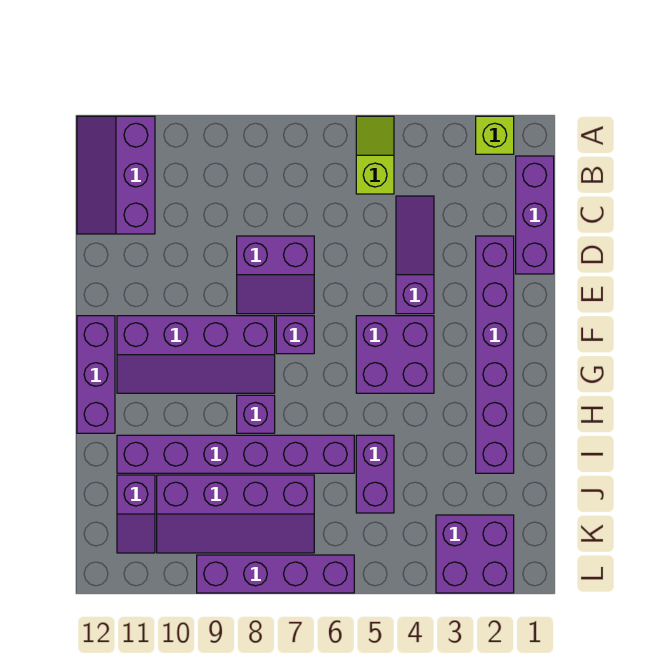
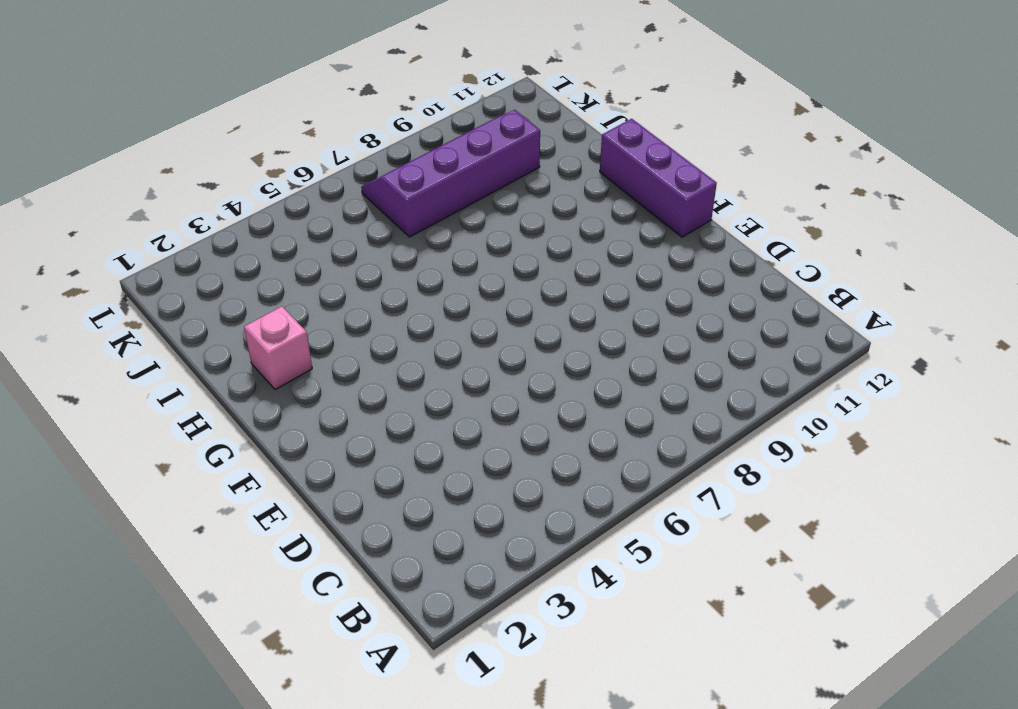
pink 1x1 brick [244,306,312,390] -> purple 1x6 brick [476,236,514,473]
none -> lime 1x1 brick [476,116,514,154]
none -> lime 1x2 slope [356,116,394,194]
none -> purple 2x3 slope [77,116,155,234]

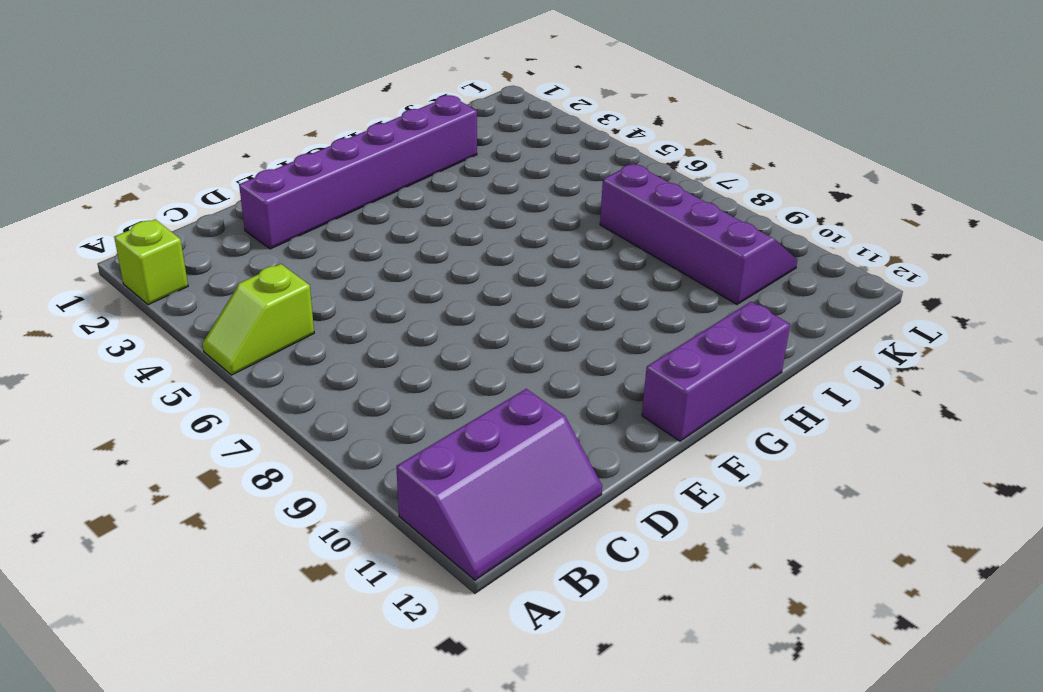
none -> purple 1x3 brick [516,156,554,274]
none -> purple 1x3 slope [396,196,434,314]
none -> purple 2x2 slope [237,236,314,314]

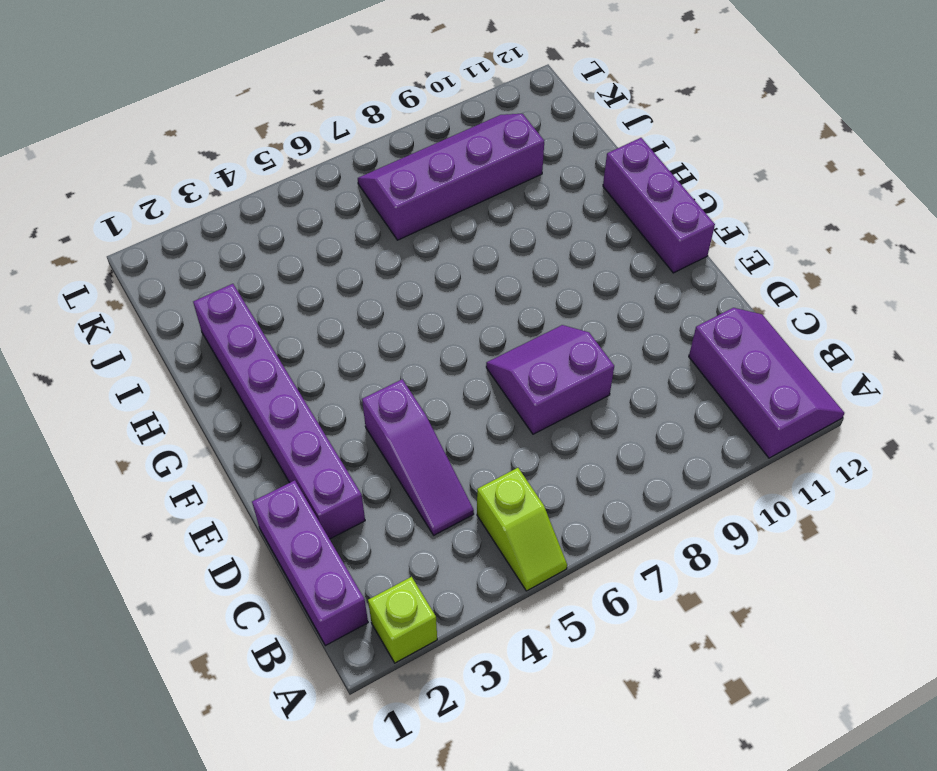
none -> purple 2x2 brick [356,316,434,393]
none -> purple 1x1 brick [276,316,314,354]
none -> purple 2x4 slope [117,316,275,393]

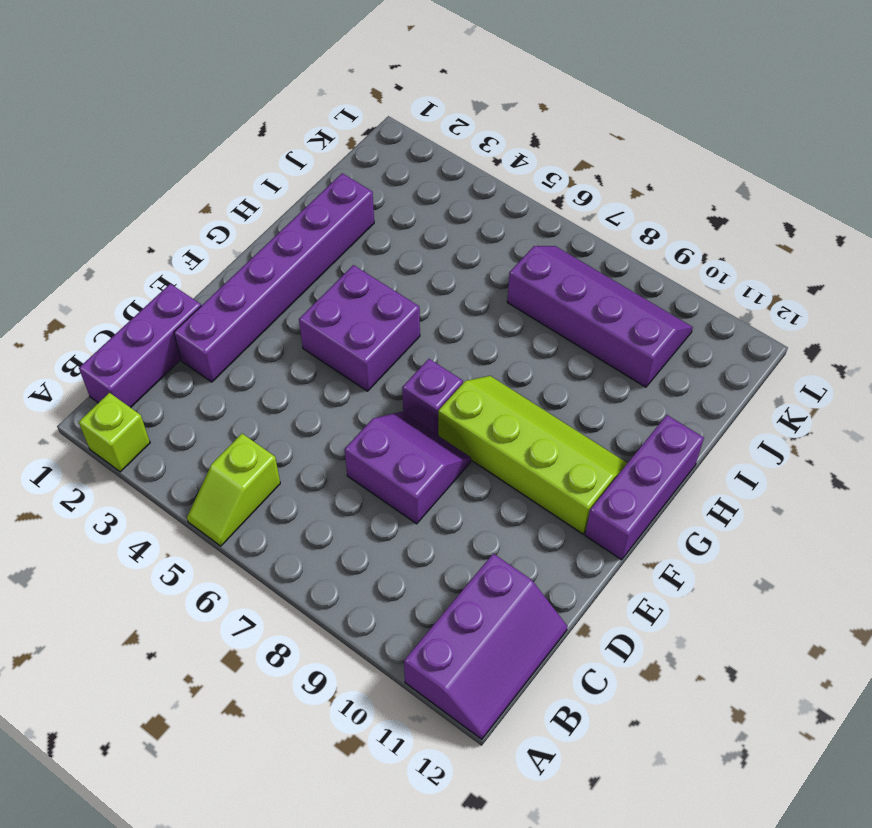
lime 2x4 slope [438,376,627,534] -> purple 2x4 slope [117,316,275,393]
none -> purple 1x3 slope [396,196,434,314]
none -> purple 1x1 brick [237,395,275,433]
none -> purple 1x2 brick [356,435,394,513]

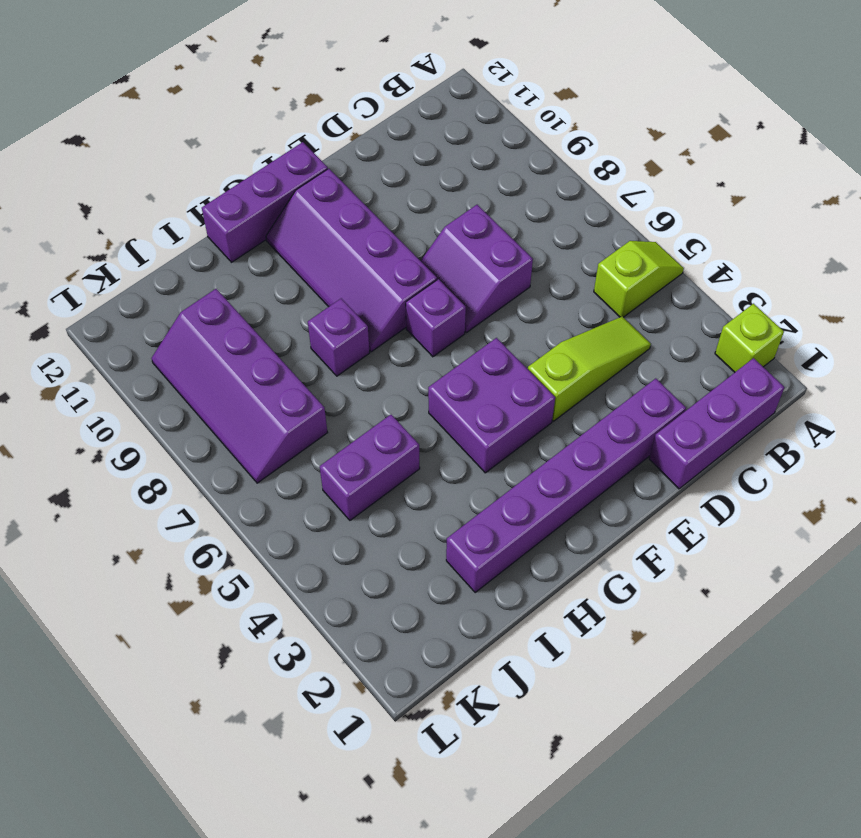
lime 1x3 slope [528,316,651,421] -> purple 1x3 slope [396,196,434,314]
none -> purple 2x3 slope [77,116,155,234]
none -> purple 1x6 brick [117,435,354,473]
none -> purple 1x2 slope [117,475,155,553]

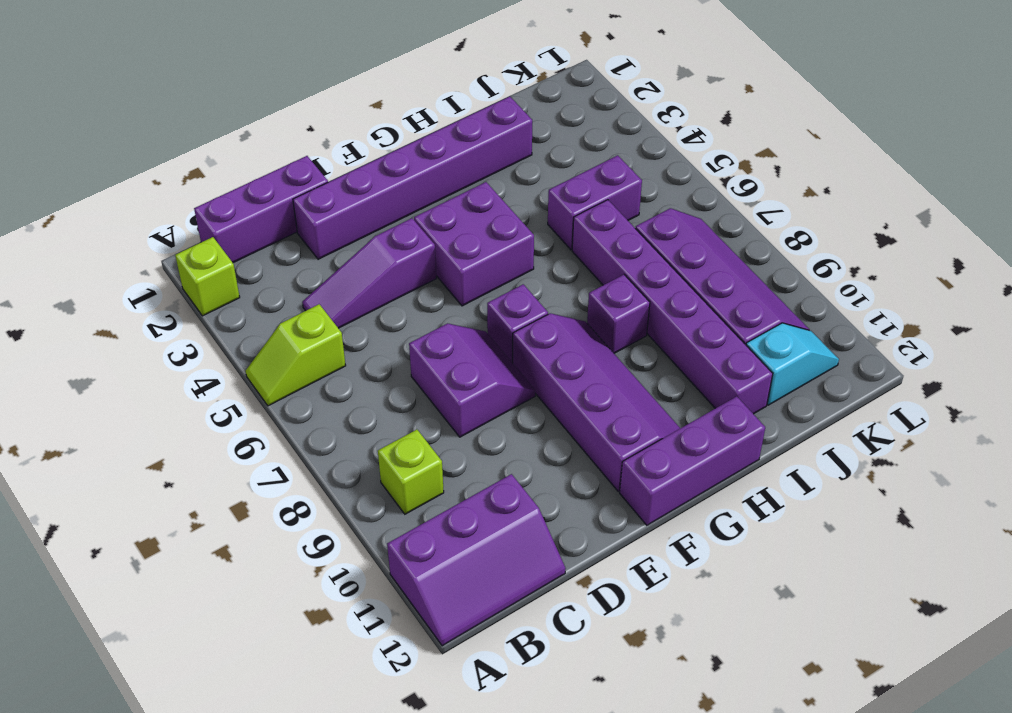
lime 1x1 brick [378,430,444,514] -> none
cyan 1x2 slope [746,323,839,405] -> purple 1x2 slope [117,475,155,553]
none -> purple 2x2 brick [436,515,514,593]
none -> purple 1x4 brick [197,555,354,593]

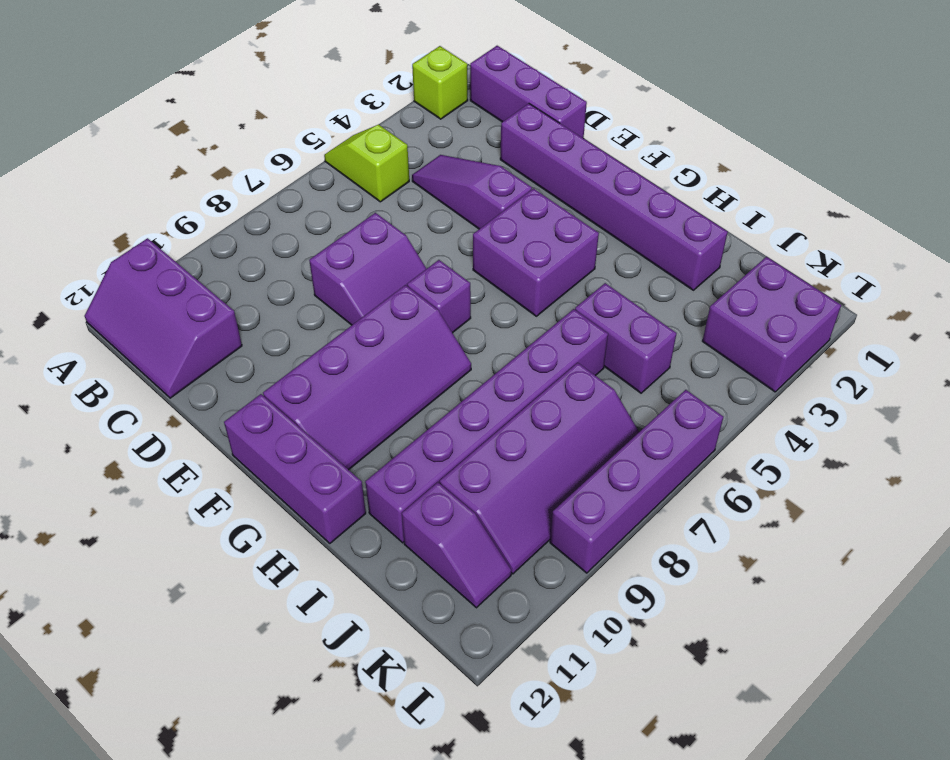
none -> purple 1x1 brick [237,395,275,433]

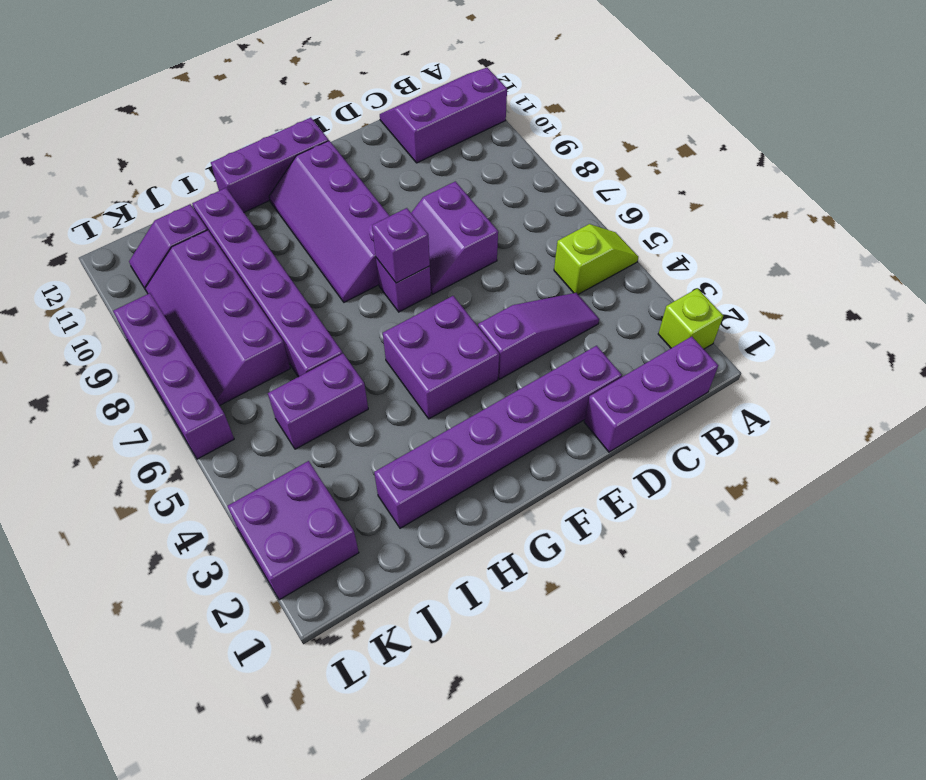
purple 1x1 brick [372,208,430,283] -> purple 1x1 brick moved to [237,395,275,433]

